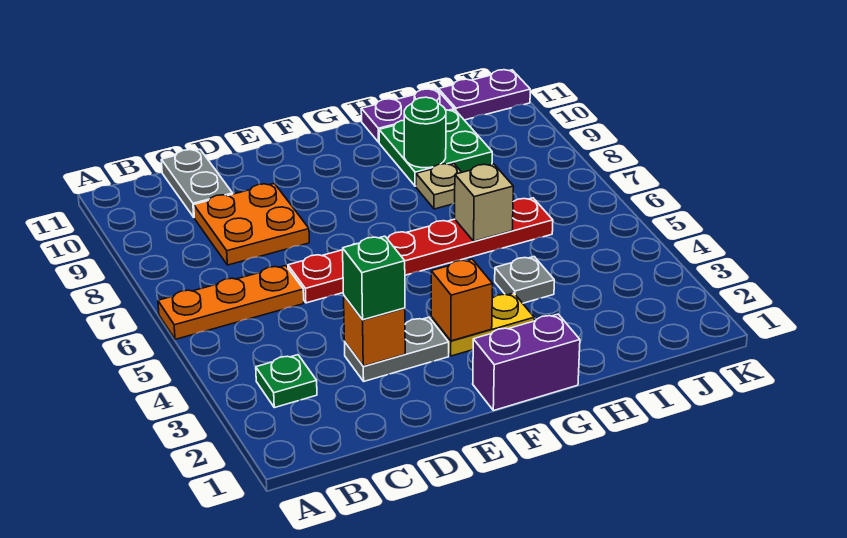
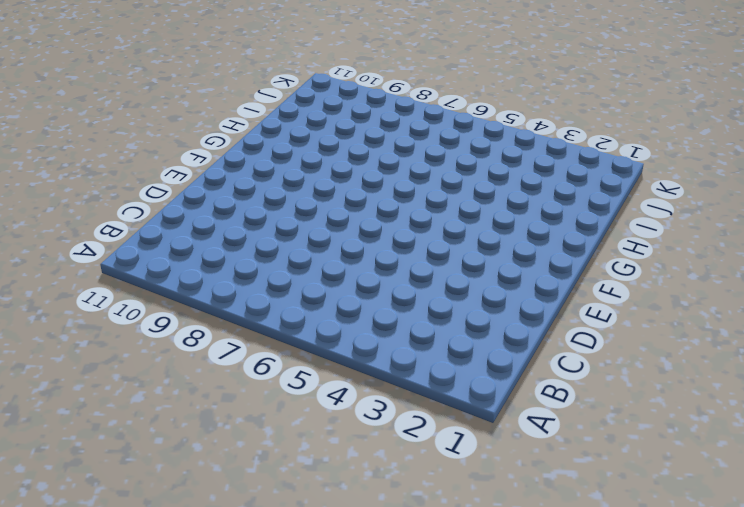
none -> orange 1x3 plate [158,265,304,339]
none -> green 1x1 plate [256,355,317,408]
none -> orange 2x2 plate [194,183,309,265]

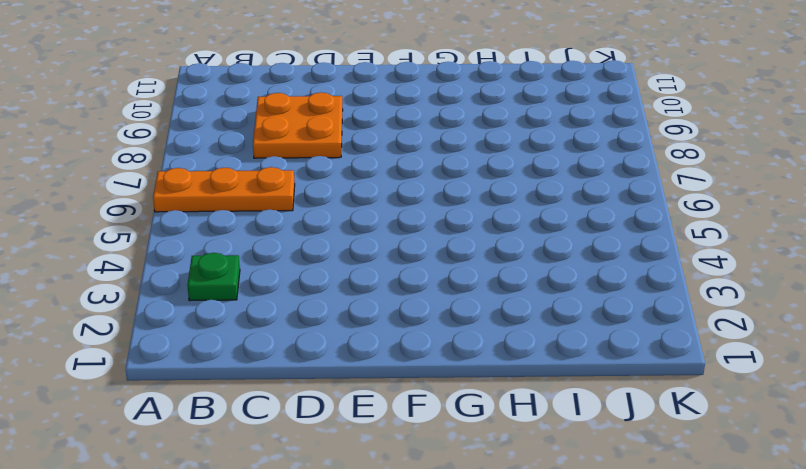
none -> grey 1x2 plate [161,149,233,217]
none -> grey 1x2 plate [345,317,449,381]
none -> red 1x6 plate [288,198,553,303]

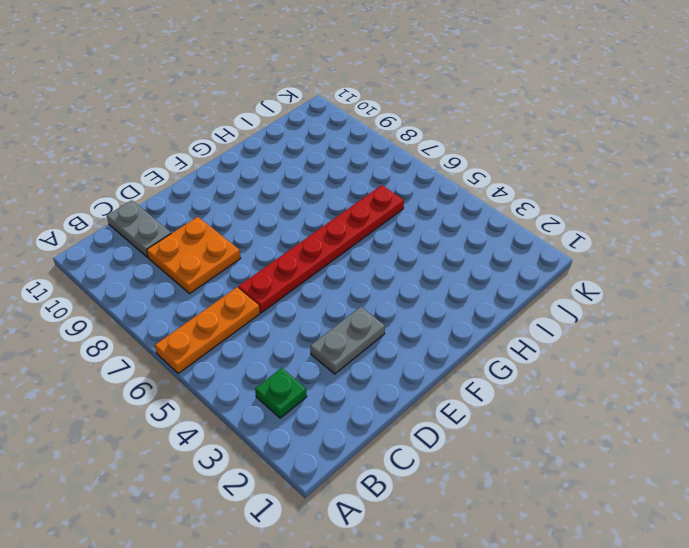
none -> purple 1x2 brick [473,314,580,411]
none -> yellow 1x2 plate [431,293,534,356]
none -> grey 1x1 plate [495,257,554,303]

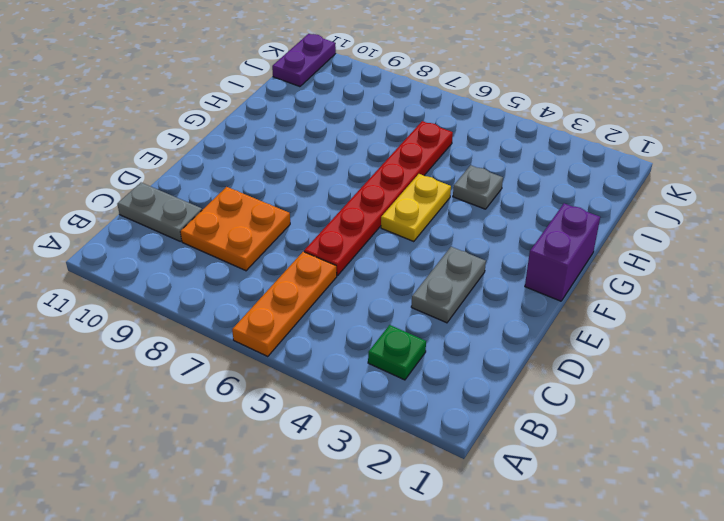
yellow 1x2 plate [381,174,451,242] -> yellow 1x2 plate moved to [431,293,534,356]
none -> tan 1x1 plate [416,163,462,209]
none -> green 2x2 plate [379,110,492,186]
none -> purple 1x2 plate [361,89,454,142]

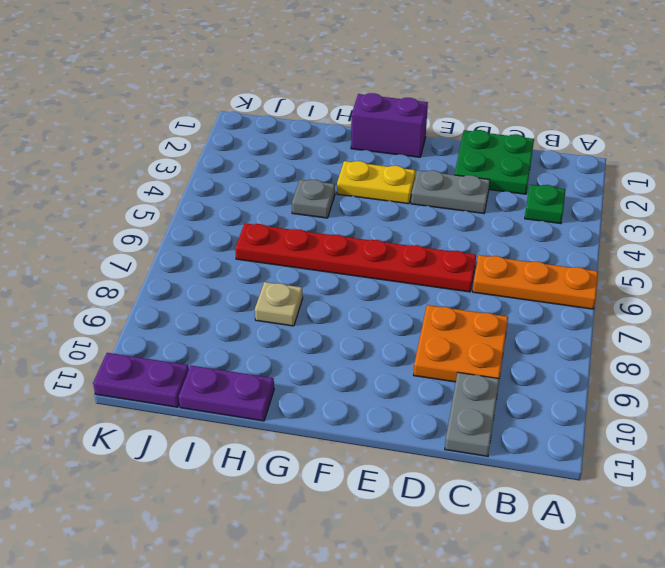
green 2x2 plate [454,130,534,194] -> green 2x2 plate moved to [379,110,492,186]
none -> orange 1x1 brick [344,296,405,366]
none -> orange 1x1 brick [431,259,493,341]
none -> tan 1x1 brick [455,164,513,241]

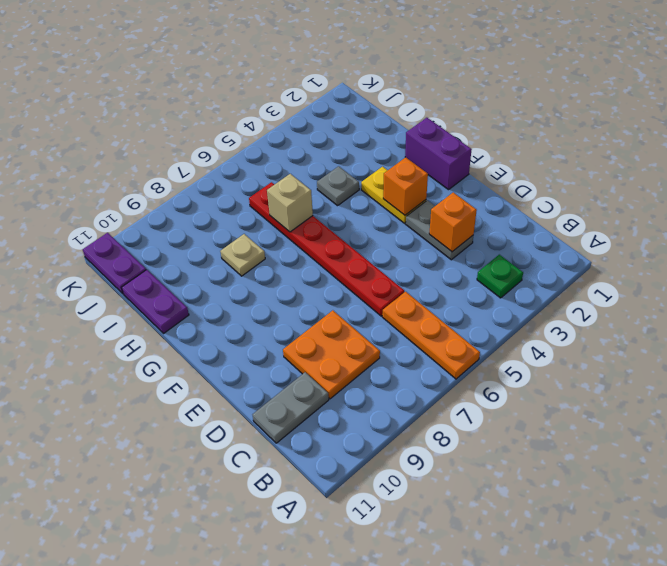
none -> green 2x2 plate [379,110,492,186]
none -> green 1x1 round brick [404,97,446,168]
none -> green 1x1 brick [343,236,405,320]

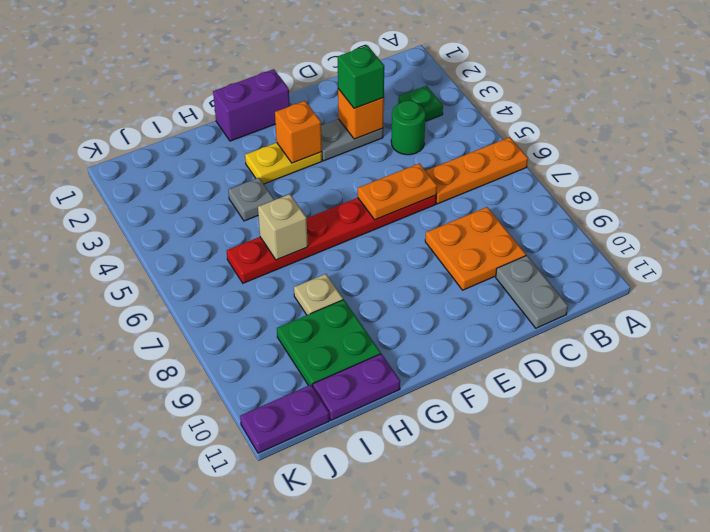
green 1x1 round brick [391,100,426,155] -> green 1x1 round brick moved to [404,97,446,168]
orange 1x2 plate [358,163,437,220] -> none

